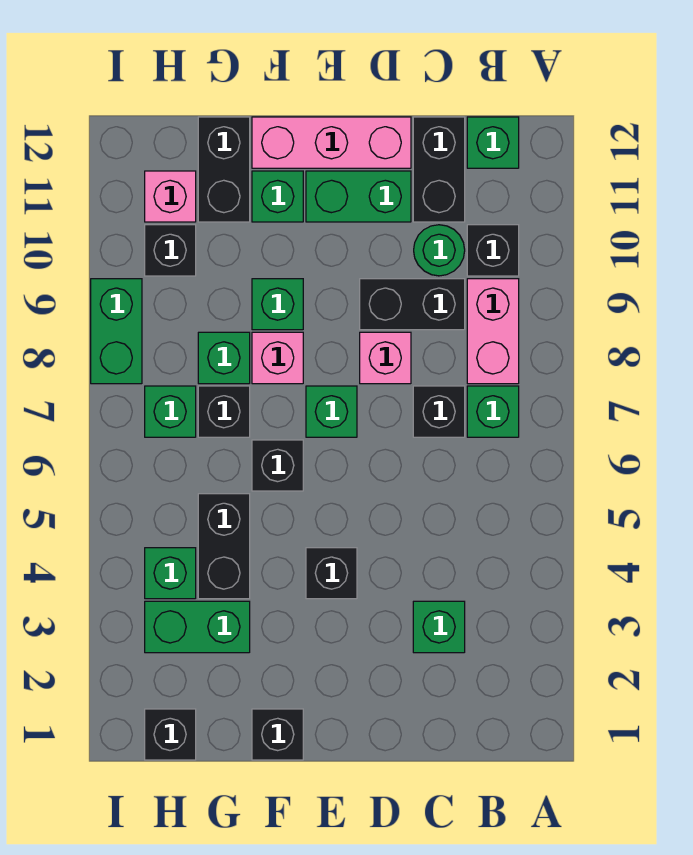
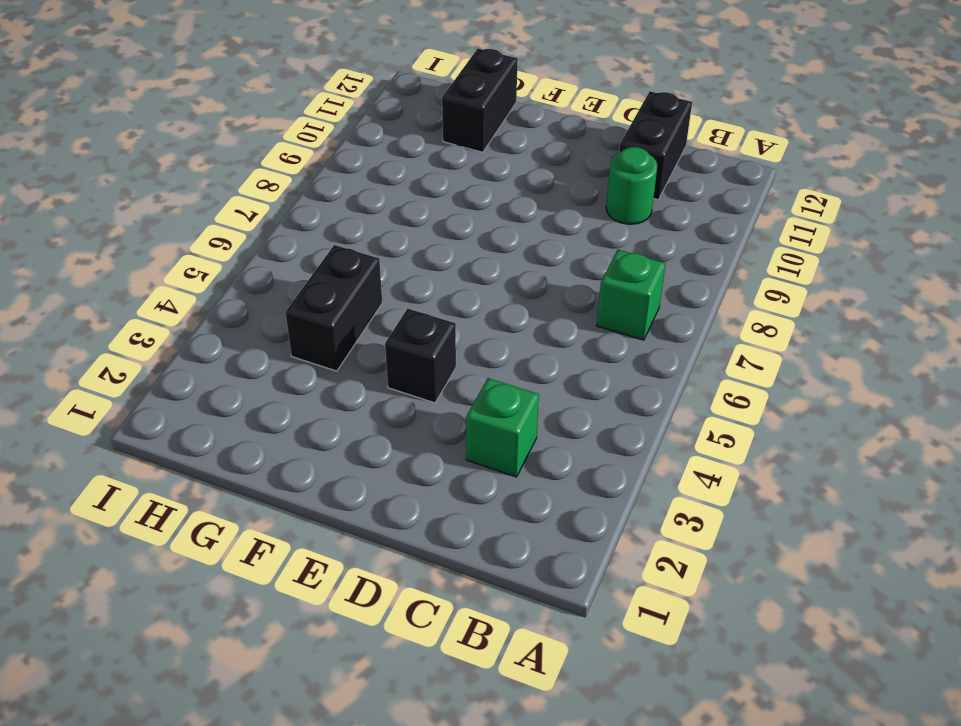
none -> pink 1x2 brick [467,279,519,384]
none -> black 1x1 brick [467,225,519,276]
none -> green 1x1 brick [467,117,519,168]
none -> black 1x1 brick [413,386,465,437]

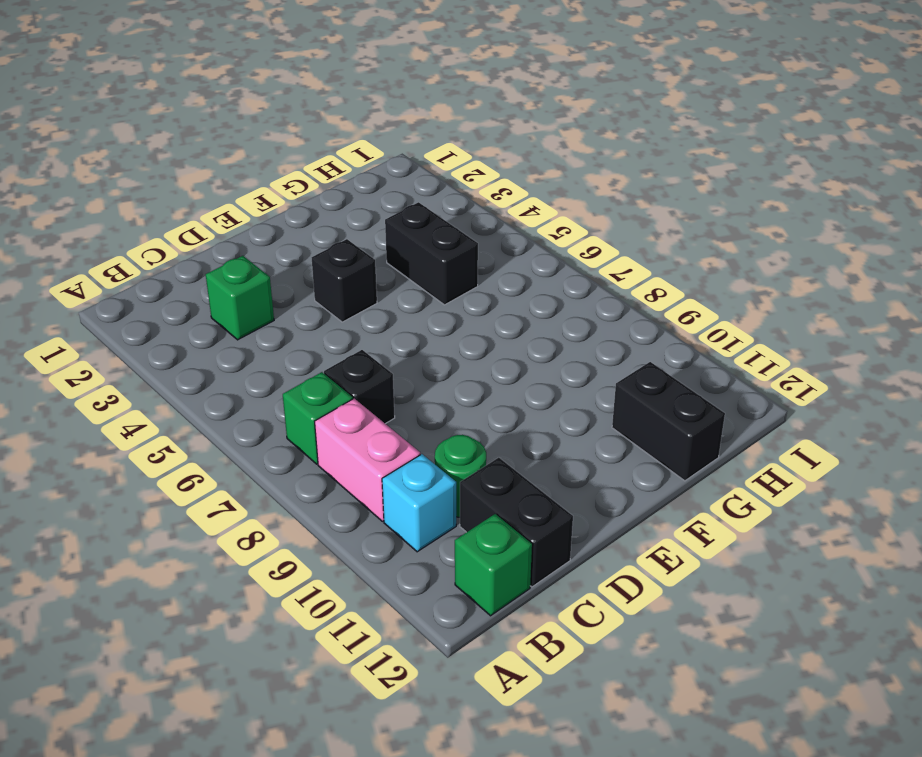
cyan 1x1 brick [382,454,456,552] -> black 1x1 brick [467,225,519,276]
none -> black 1x2 brick [360,279,465,330]
none -> pink 1x1 brick [360,332,411,384]
none -> green 1x2 brick [306,171,411,222]
none -> pink 1x3 brick [252,117,411,168]

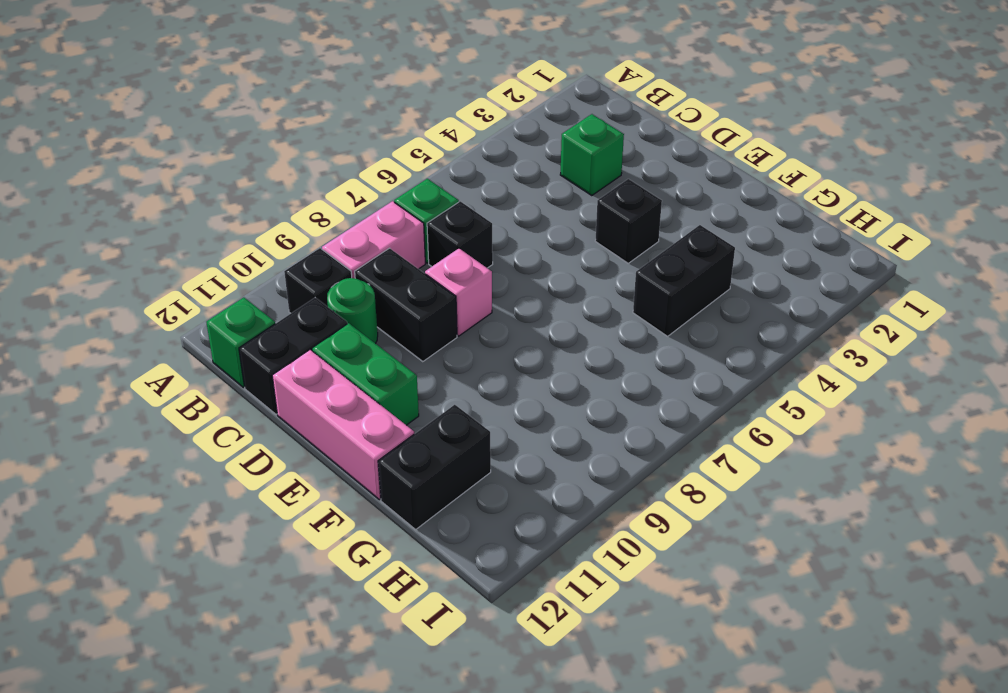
none -> green 1x1 brick [306,386,357,437]
none -> black 1x1 brick [252,709,303,760]
none -> black 1x1 brick [252,440,303,491]
none -> pink 1x1 brick [252,332,303,384]

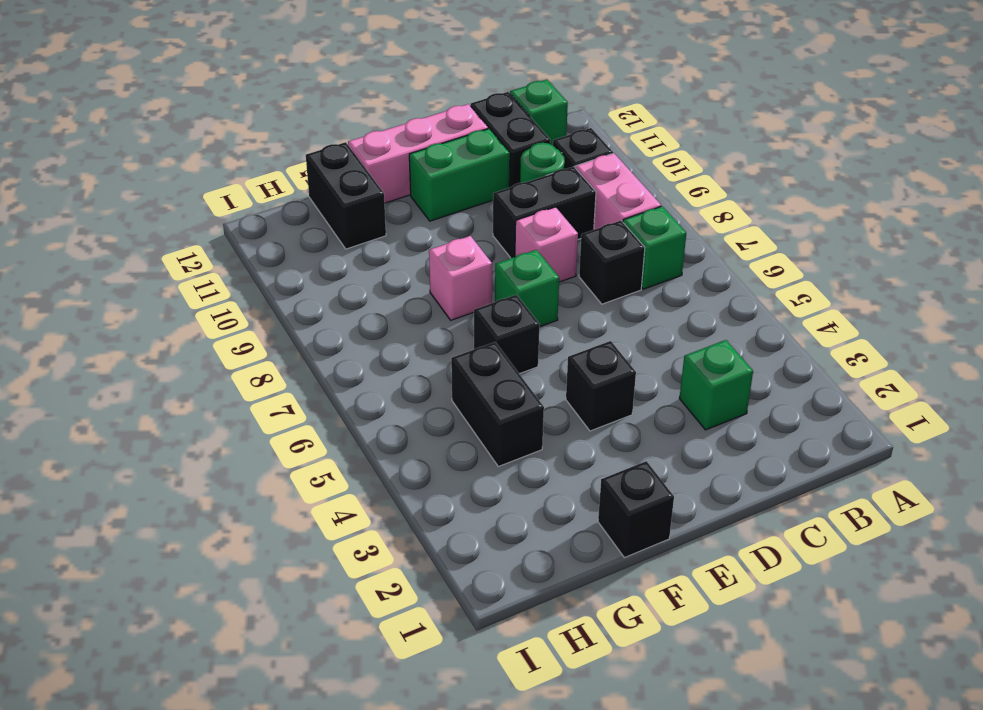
none -> green 1x1 brick [252,279,303,330]
none -> green 1x1 brick [252,171,303,222]
none -> green 1x2 brick [145,601,250,653]
none -> black 1x1 brick [198,386,250,437]

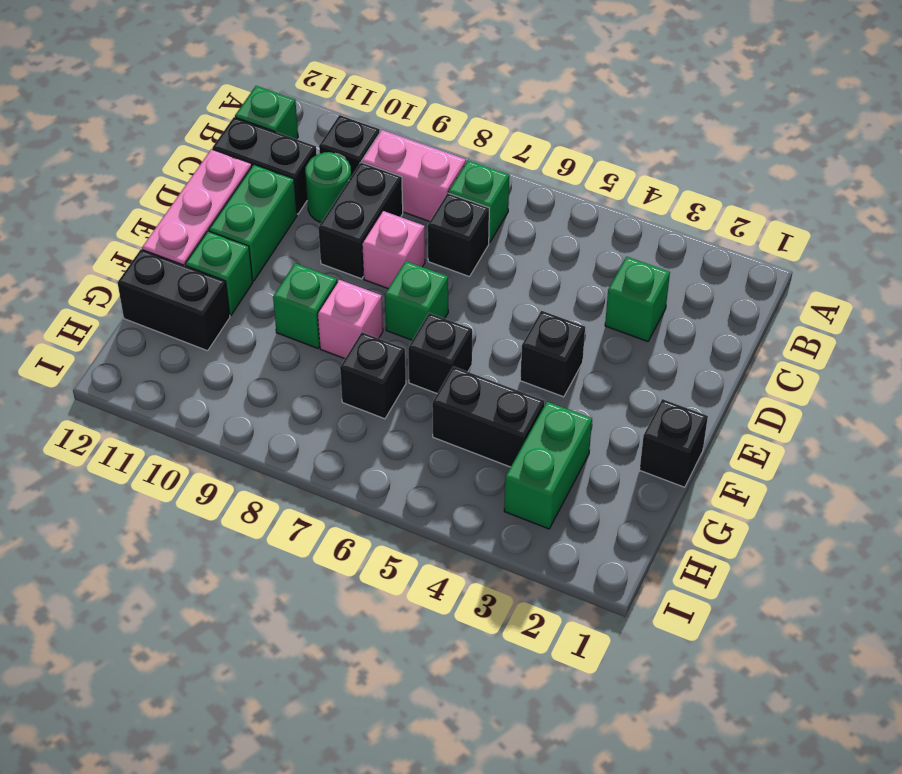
none -> green 1x1 brick [198,332,250,384]
none -> black 1x1 brick [145,709,196,760]
none -> green 1x1 brick [145,548,196,599]
none -> green 1x1 brick [145,386,196,437]

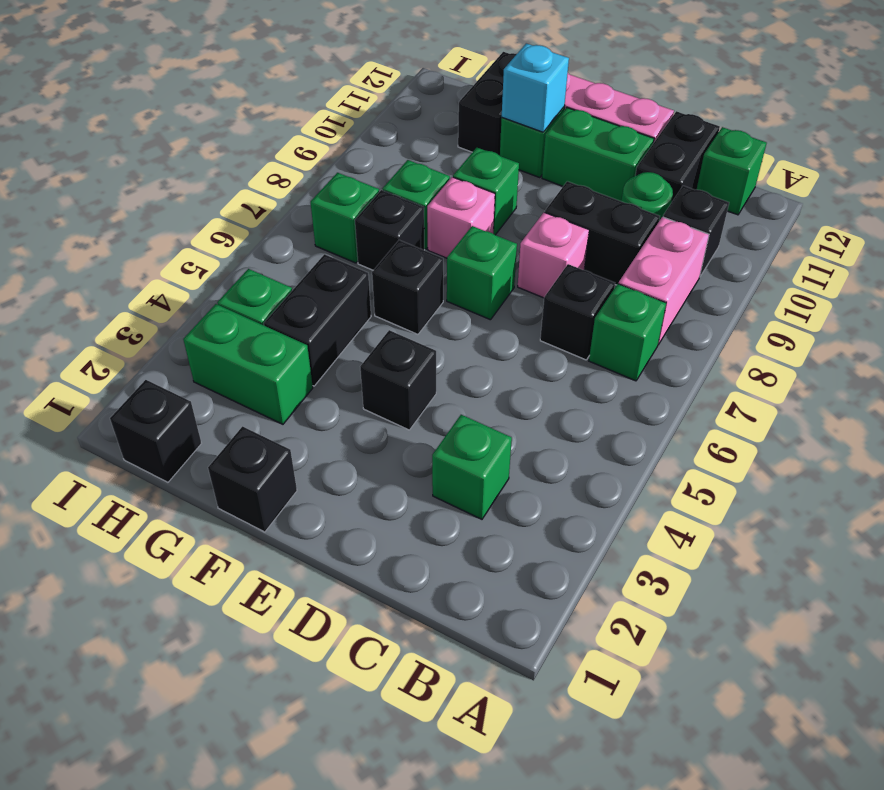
cyan 1x1 brick [502,43,569,132] -> none
none -> black 1x1 brick [145,225,196,276]
none -> pink 1x1 brick [145,171,196,222]
none -> green 1x2 brick [91,279,142,384]

